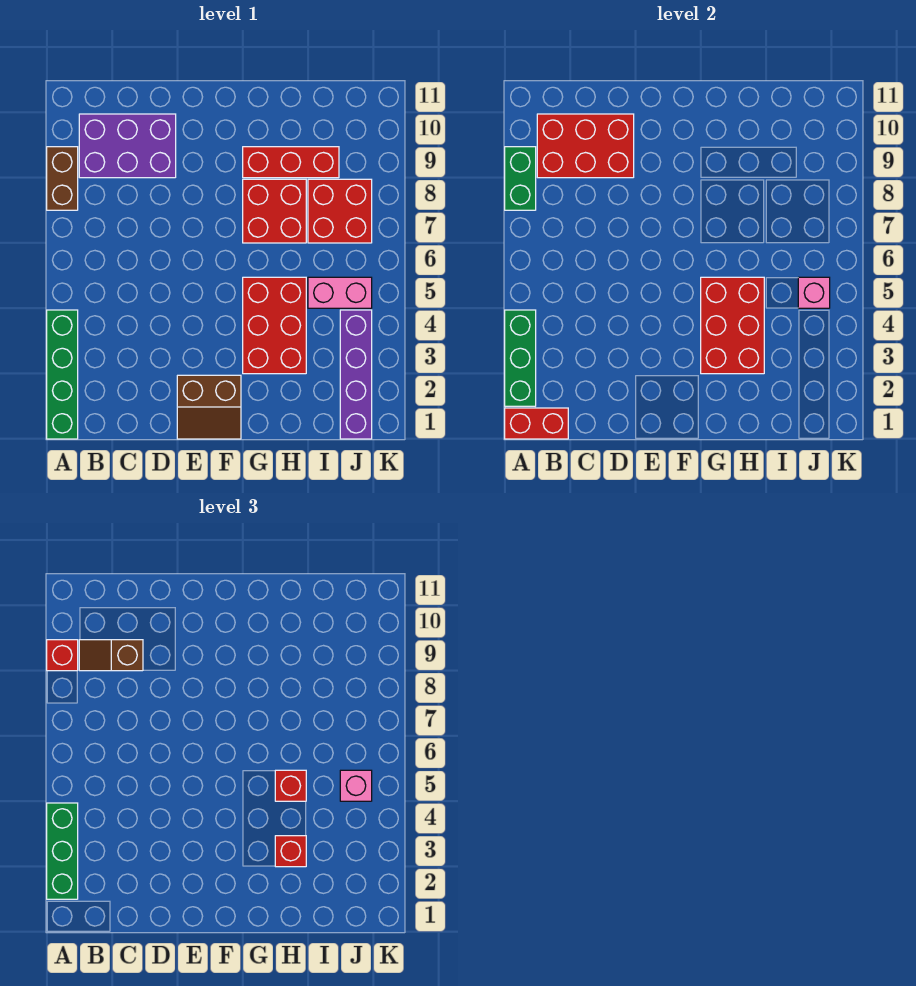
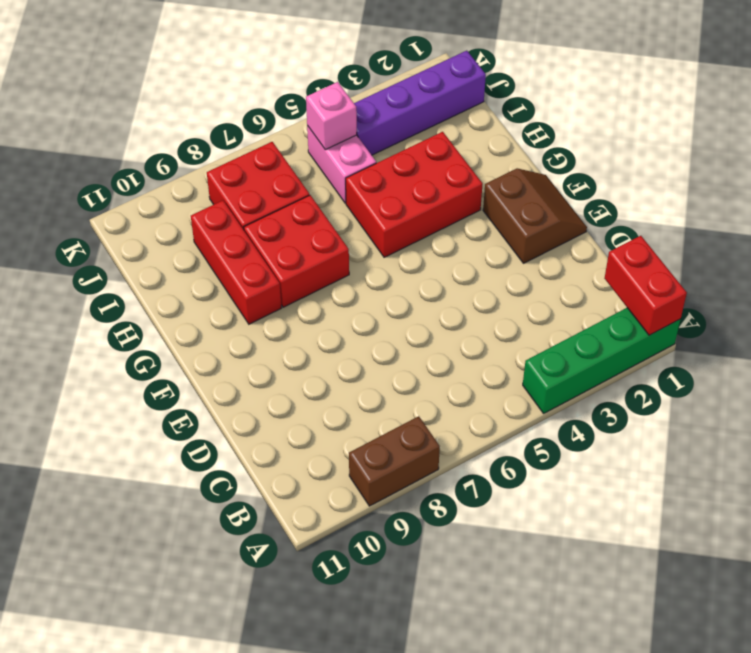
none -> purple 2x3 brick [79,114,176,178]
none -> green 1x3 brick [505,310,536,406]
none -> green 1x2 brick [505,147,536,210]

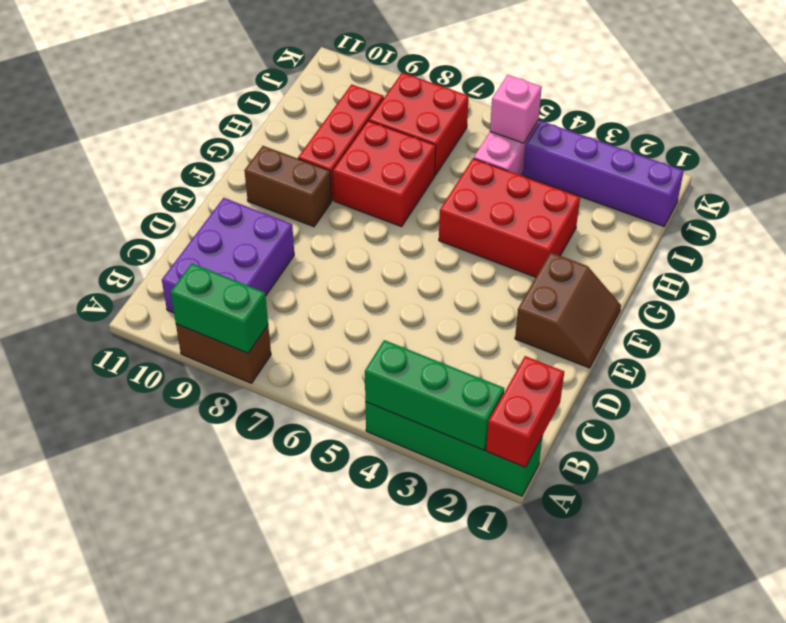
brown 1x2 brick [244,146,332,227] -> none
none -> red 2x3 brick [537,114,634,178]
none -> red 2x3 brick [701,277,764,374]
none -> green 1x3 brick [47,803,78,899]

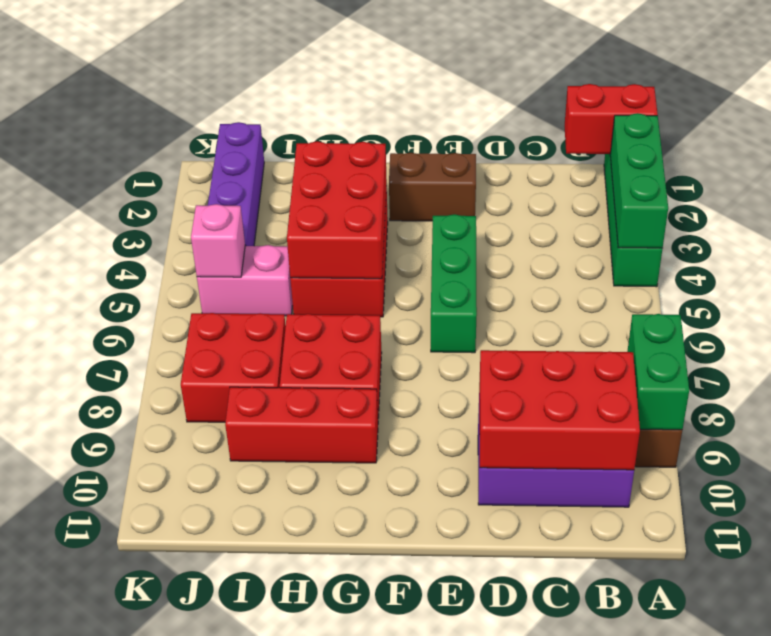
green 1x3 brick [431,214,477,353] -> green 1x3 brick moved to [47,803,78,899]
none -> red 1x1 brick [47,640,78,671]
none -> brown 1x2 slope [79,640,143,671]
none -> red 1x1 brick [275,836,306,867]

